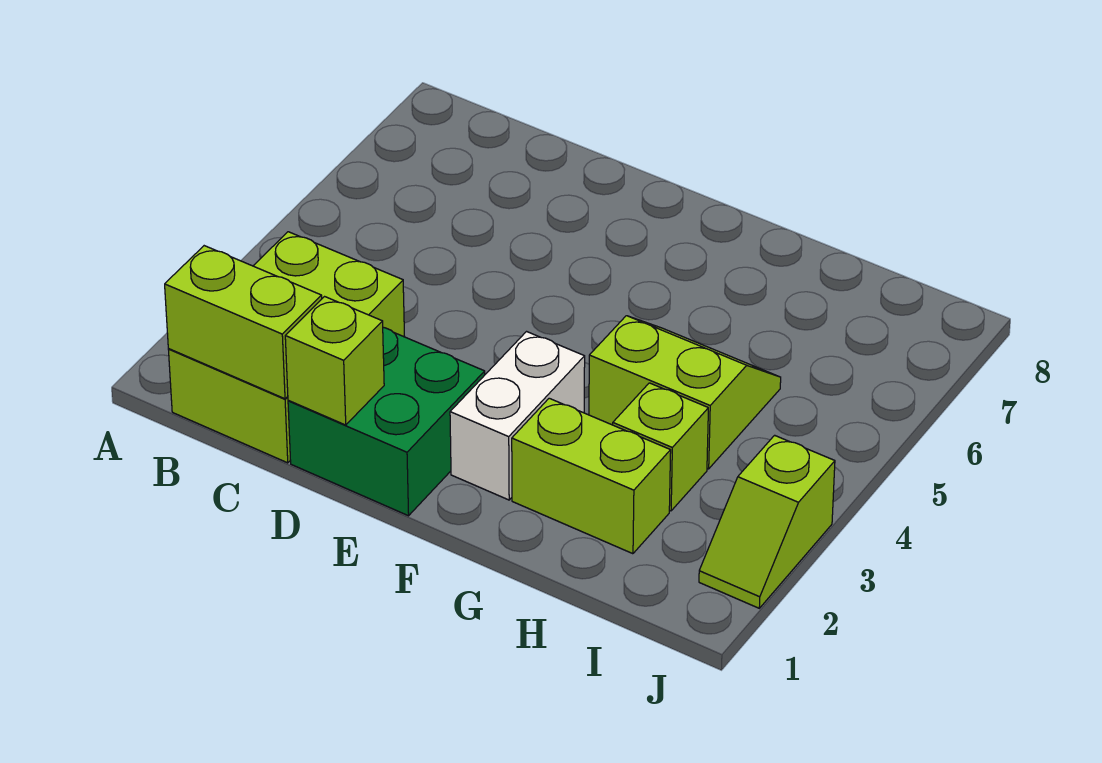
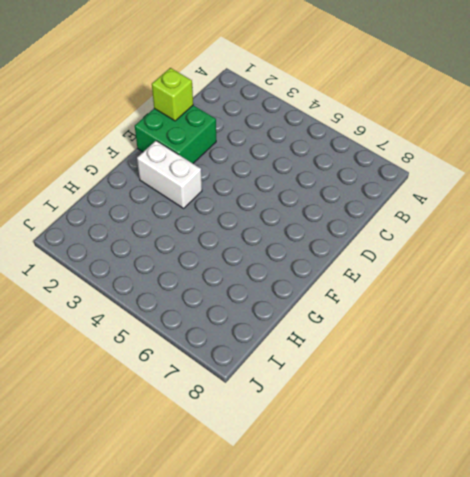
none -> lime 2x3 brick [168,232,405,463]
none -> lime 1x2 brick [512,398,671,554]

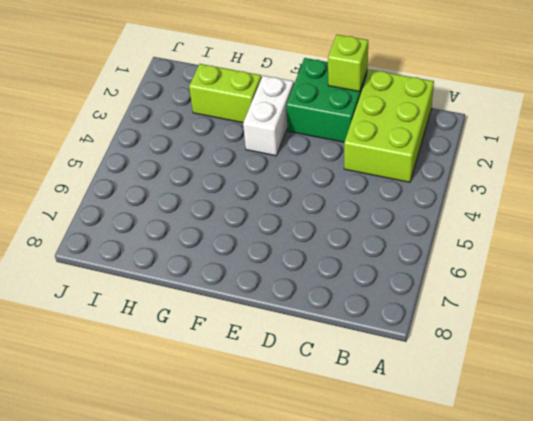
none -> lime 2x2 slope [589,316,781,469]
none -> lime 1x1 brick [613,383,708,511]

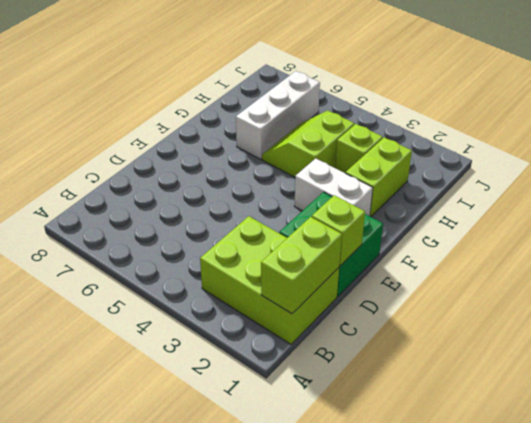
white 1x3 brick [236,71,320,159] -> none
none -> lime 1x2 slope [699,435,835,608]

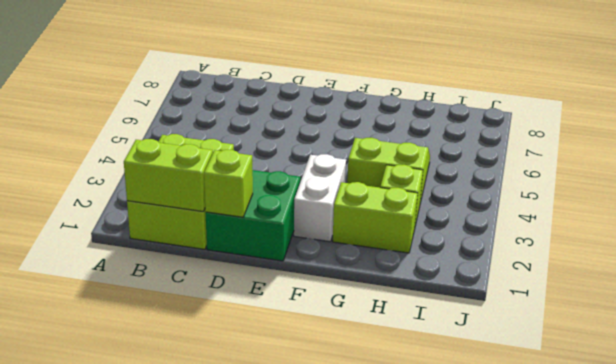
none -> lime 1x2 slope [699,435,835,608]

